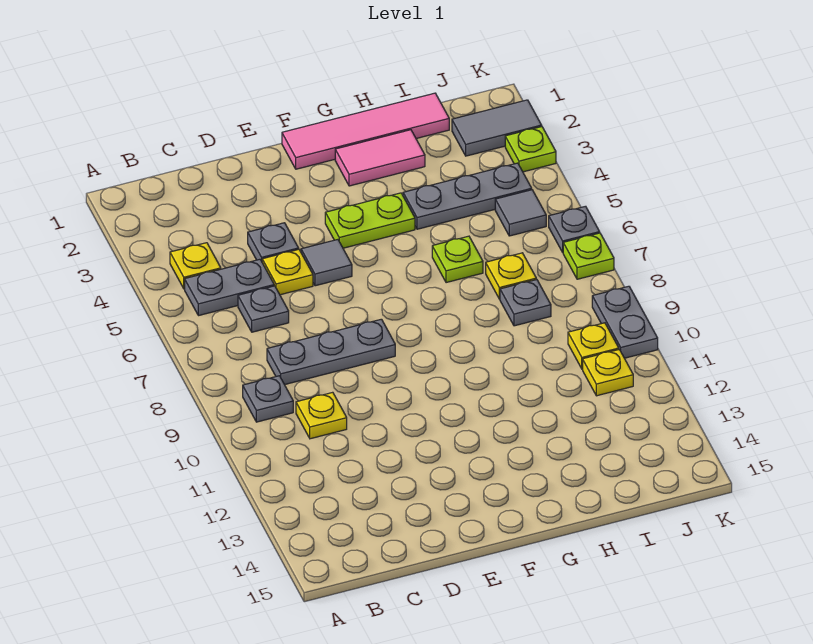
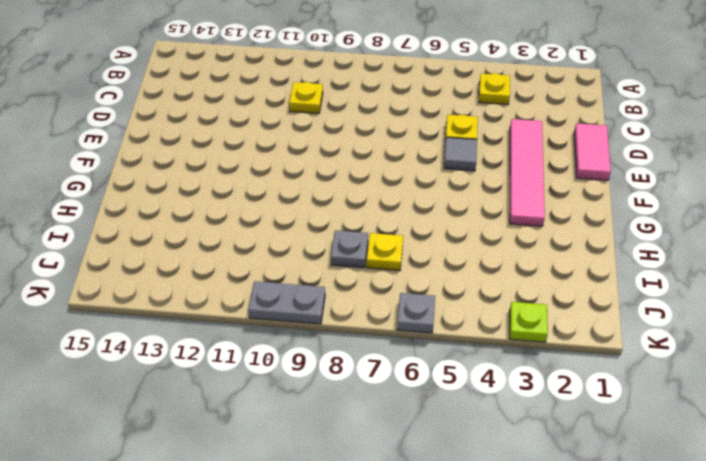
pink 1x2 tile [574,123,611,180] -> pink 1x2 tile moved to [335,130,425,186]
pink 1x4 tile [510,119,545,226] -> pink 1x4 tile moved to [282,93,449,169]
none -> grey 1x2 plate [185,259,274,316]
none -> grey 1x1 plate [243,376,293,422]
none -> grey 1x1 plate [238,286,289,332]

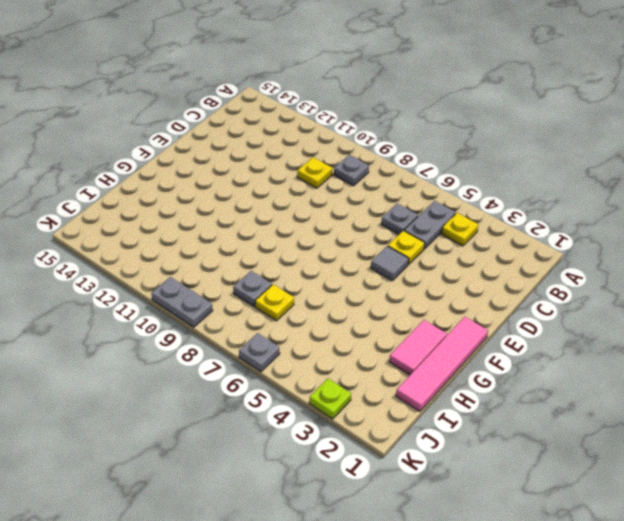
none -> grey 1x3 plate [267,319,395,385]
none -> grey 1x1 plate [248,223,299,261]
none -> lime 1x2 plate [325,193,415,248]

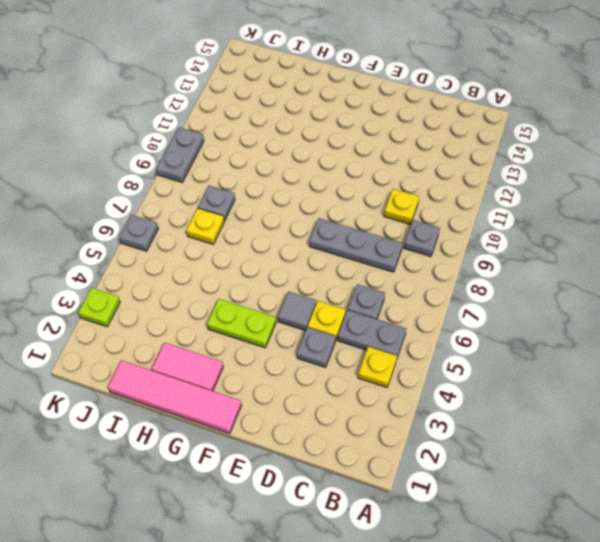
none -> grey 1x3 plate [403,163,532,229]
none -> lime 1x1 plate [432,236,483,283]
none -> grey 1x2 tile [452,100,542,156]

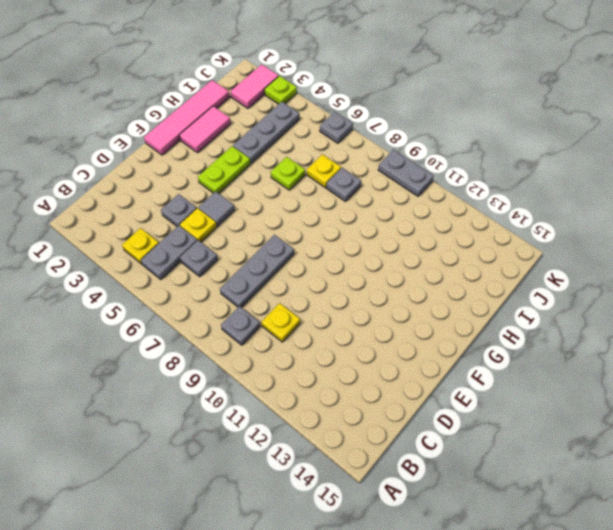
pink 1x2 tile [230,64,279,108] -> grey 1x2 tile [452,100,542,156]
none -> grey 1x1 tile [495,190,546,236]
none -> yellow 1x1 plate [568,323,619,369]
none -> yellow 1x1 plate [583,350,633,396]

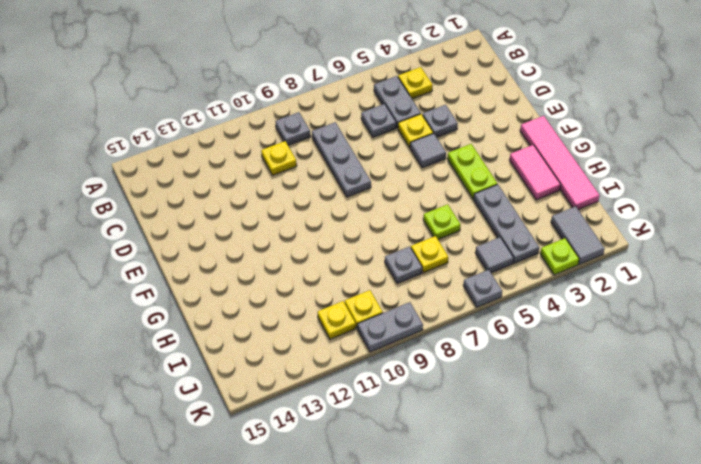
none -> lime 1x1 plate [563,233,614,279]

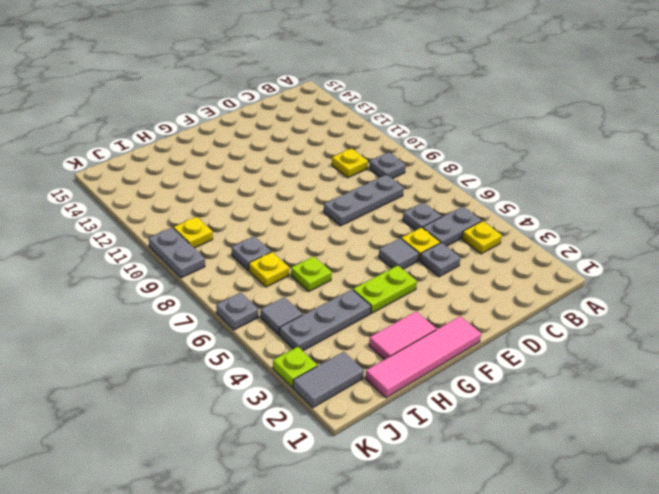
none -> yellow 1x1 plate [583,350,633,396]
none -> lime 1x1 plate [563,233,614,279]

